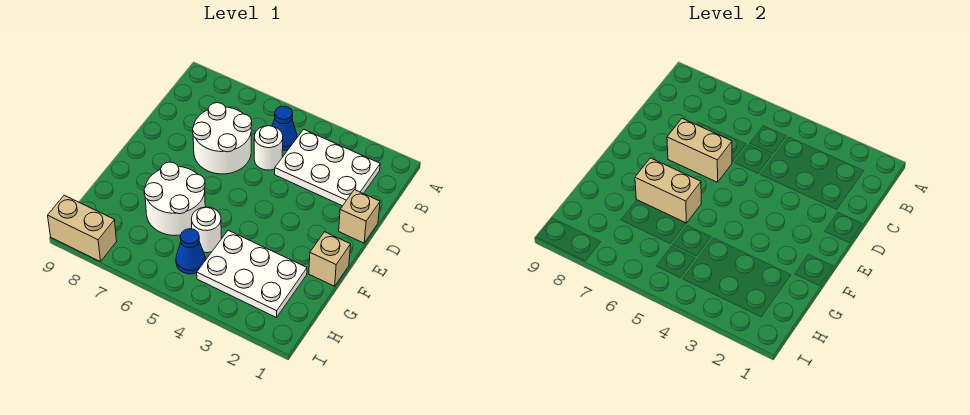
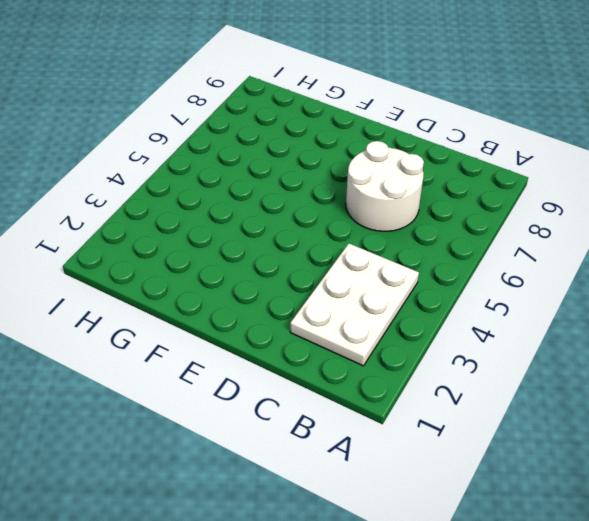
none -> blue 1x1 cone [272,106,297,150]
none -> white 1x1 round brick [254,126,283,170]
none -> tan 1x1 brick [339,190,380,243]

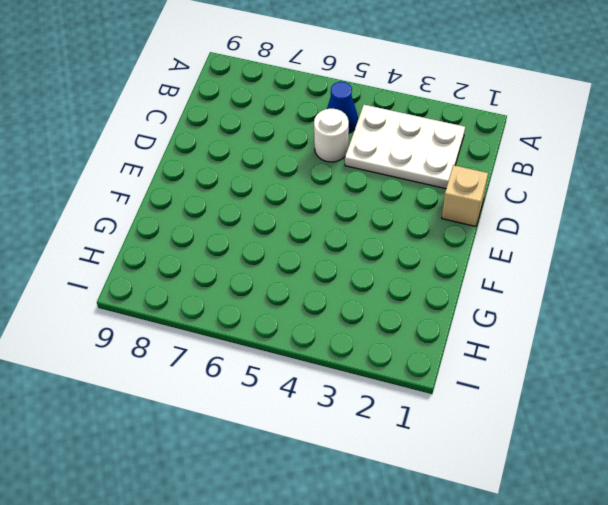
none -> white 2x2 round brick [193,103,252,174]
none -> tan 1x1 brick [309,232,351,286]
none -> white 2x2 round brick [144,162,205,236]

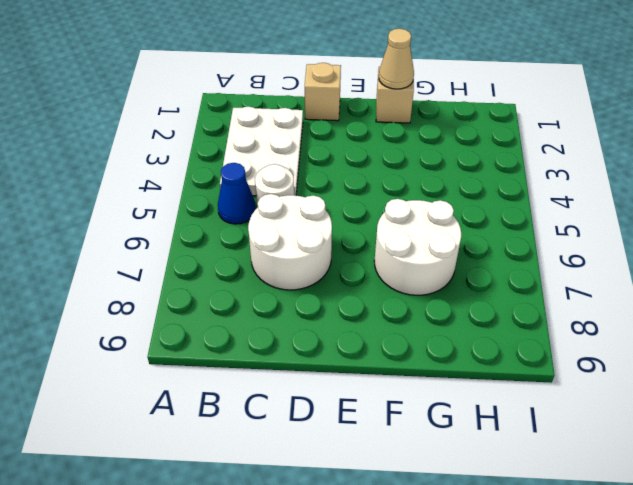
tan 1x1 cone [379,29,414,89] -> none
none -> white 2x3 plate [197,230,307,318]
none -> white 1x1 round brick [192,207,221,253]
none -> blue 1x1 cone [176,229,205,274]

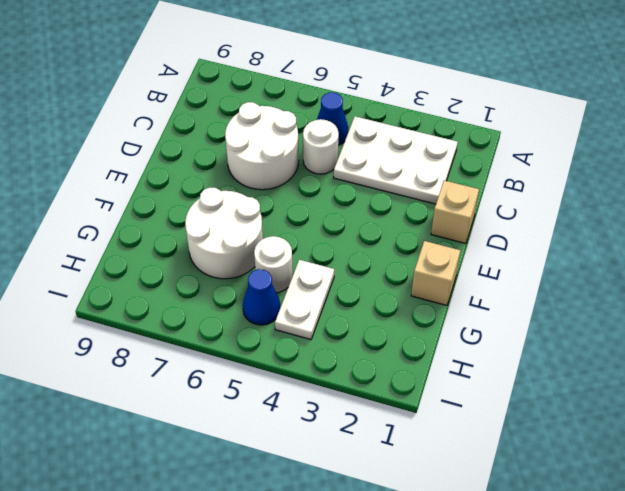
white 1x2 plate [275,260,334,340] -> white 2x3 plate [197,230,307,318]
none -> tan 1x2 brick [48,195,117,261]
none -> tan 1x2 brick [667,118,732,182]
none -> tan 1x2 brick [635,158,701,223]

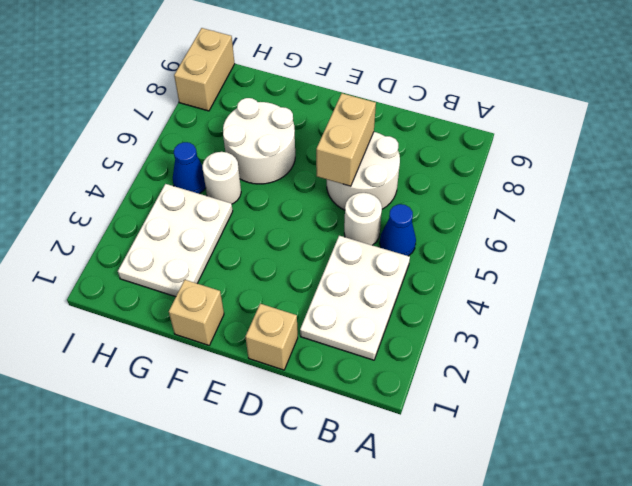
none -> tan 1x2 brick [635,158,701,223]

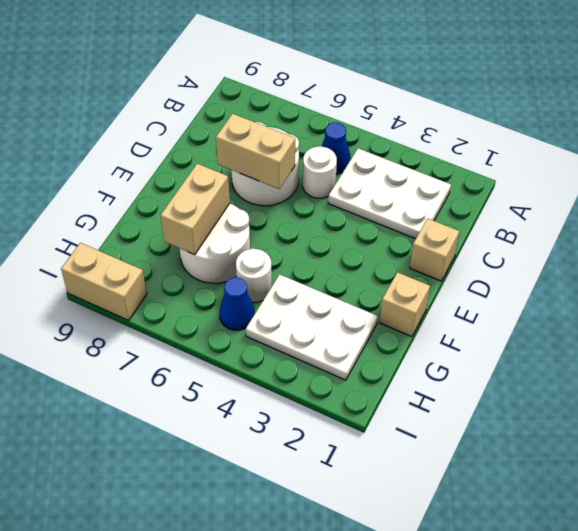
tan 1x2 brick [160,164,230,255] -> tan 1x2 brick turned to [635,158,701,223]

